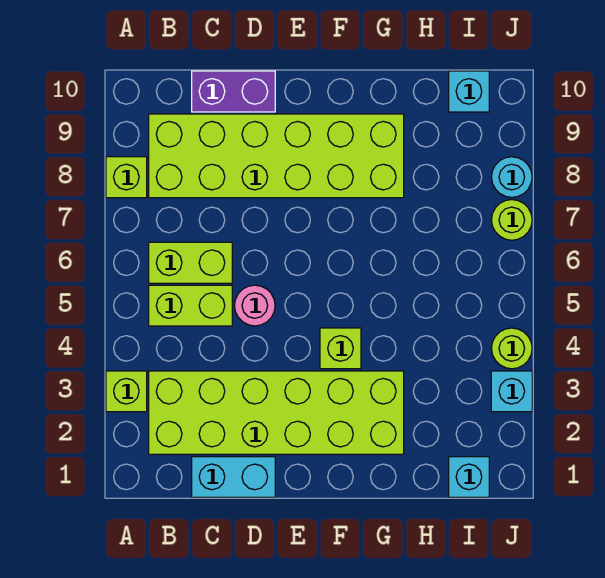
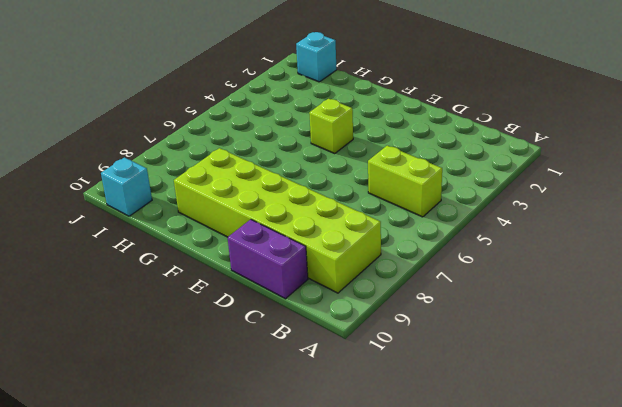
none -> lime 1x1 brick [106,371,147,412]
none -> lime 1x1 brick [106,157,147,198]
none -> lime 2x6 brick [149,371,404,454]

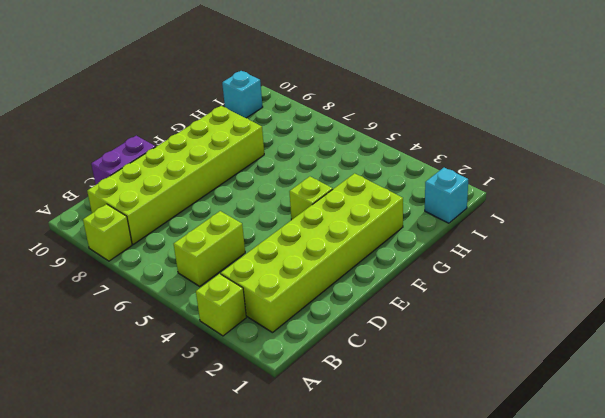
none -> lime 1x2 brick [149,242,232,283]
none -> cyan 1x2 brick [192,457,275,497]
none -> pink 1x1 round brick [234,285,275,326]

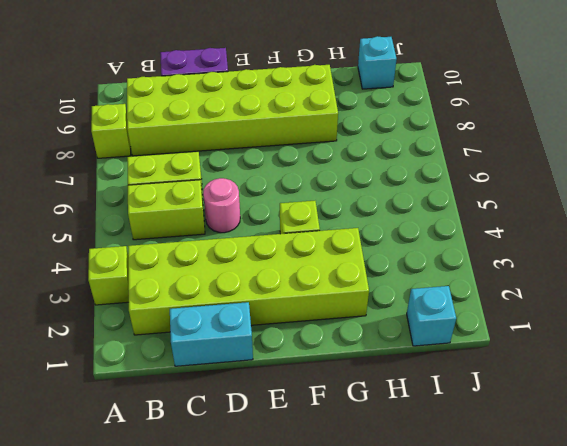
none -> cyan 1x1 brick [491,371,532,412]
none -> lime 1x1 round brick [491,328,532,369]
none -> lime 1x1 round brick [491,200,532,240]

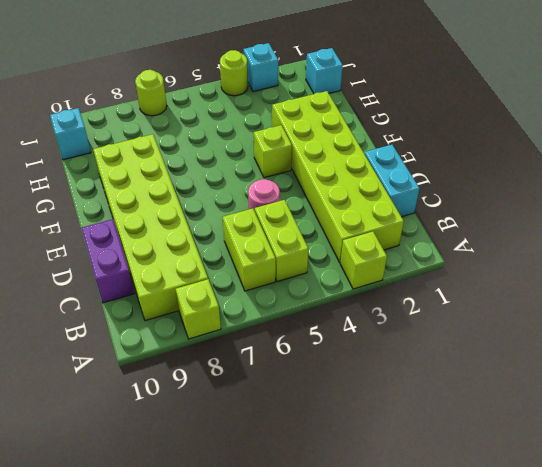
none -> cyan 1x1 round brick [491,157,532,197]

